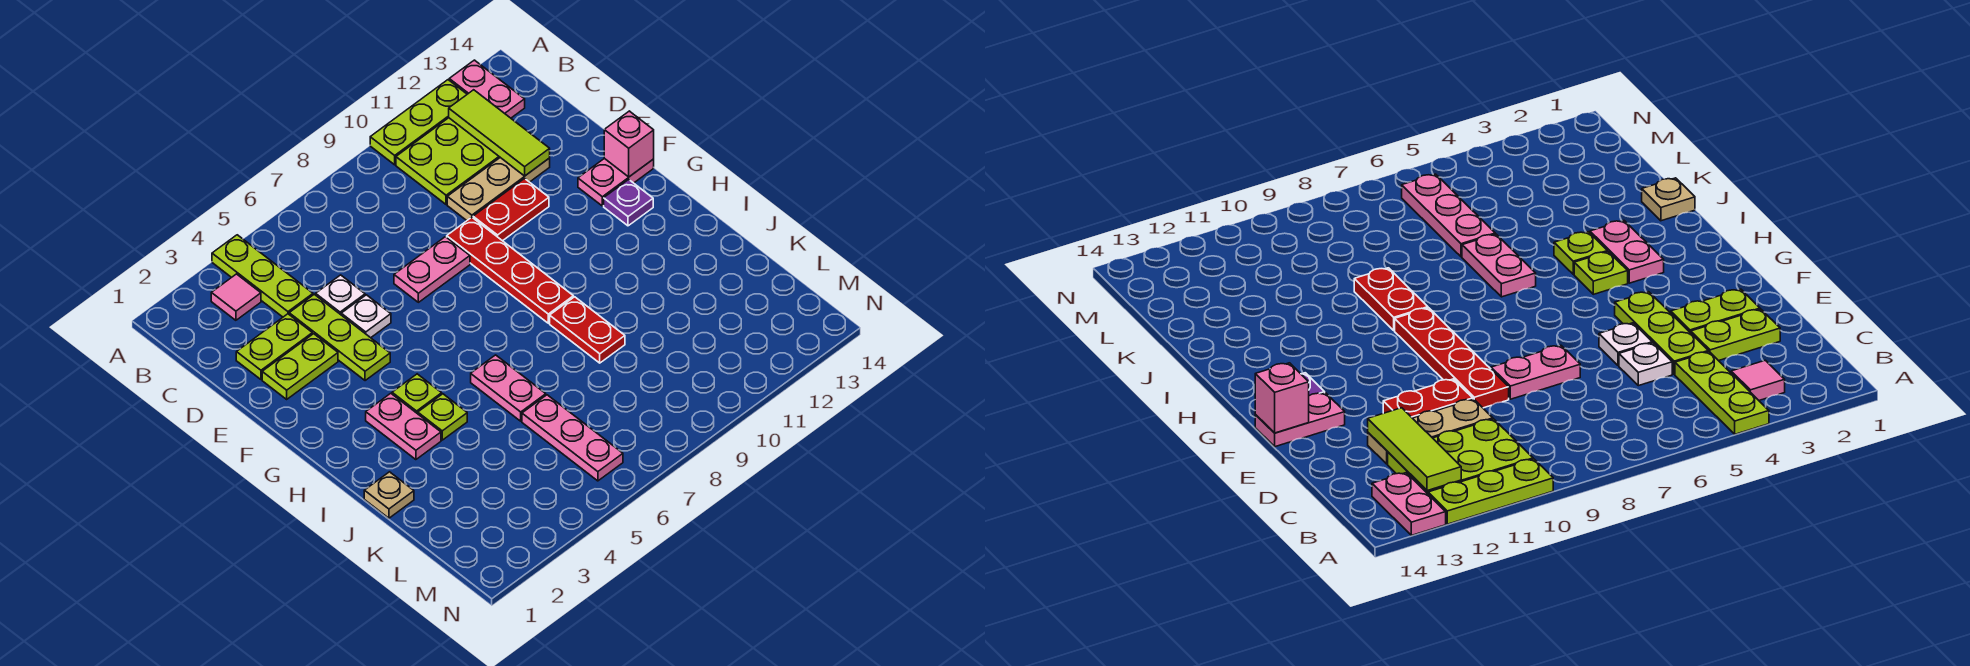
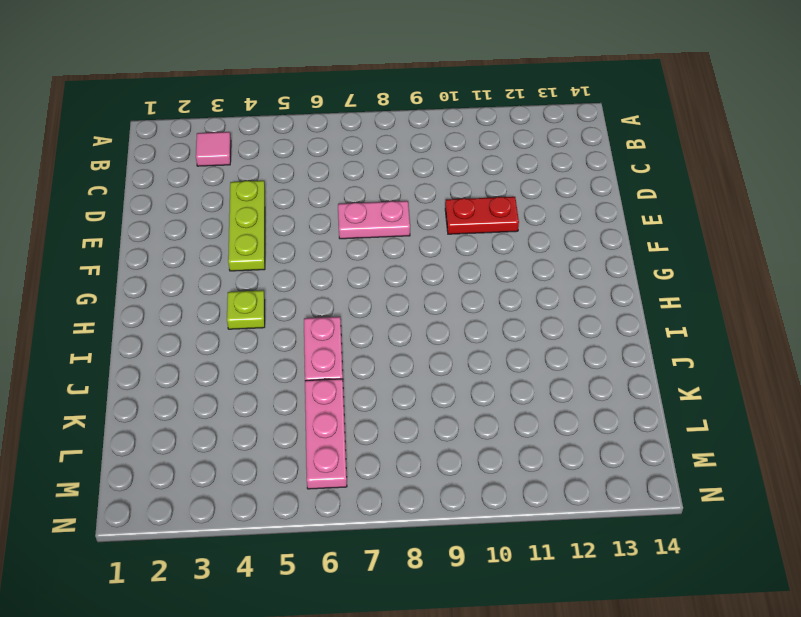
none -> lime 1x3 plate [212,235,313,317]
none -> lime 1x3 plate [370,80,467,165]
none -> pink 1x2 plate [449,60,525,118]

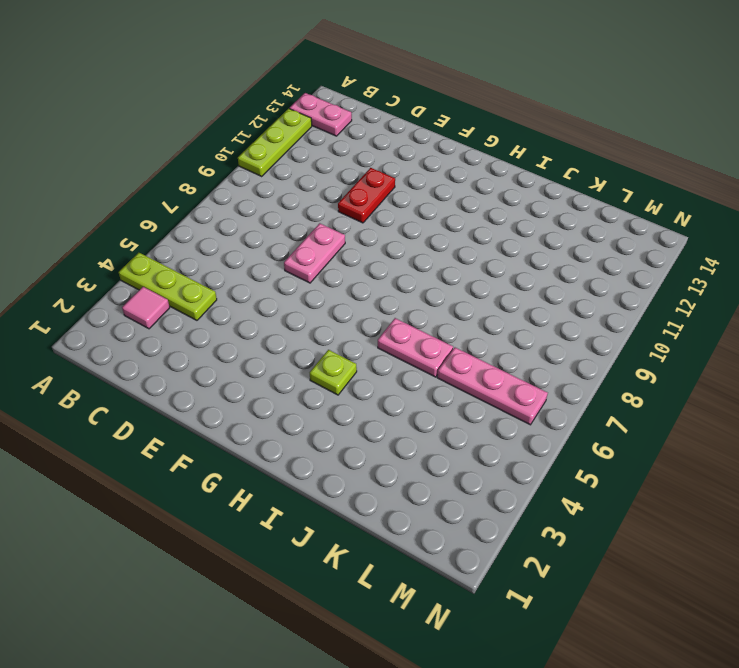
none -> lime 2x3 plate [396,118,500,204]
none -> lime 1x2 plate [236,314,312,379]
none -> lime 1x3 plate [289,294,390,381]

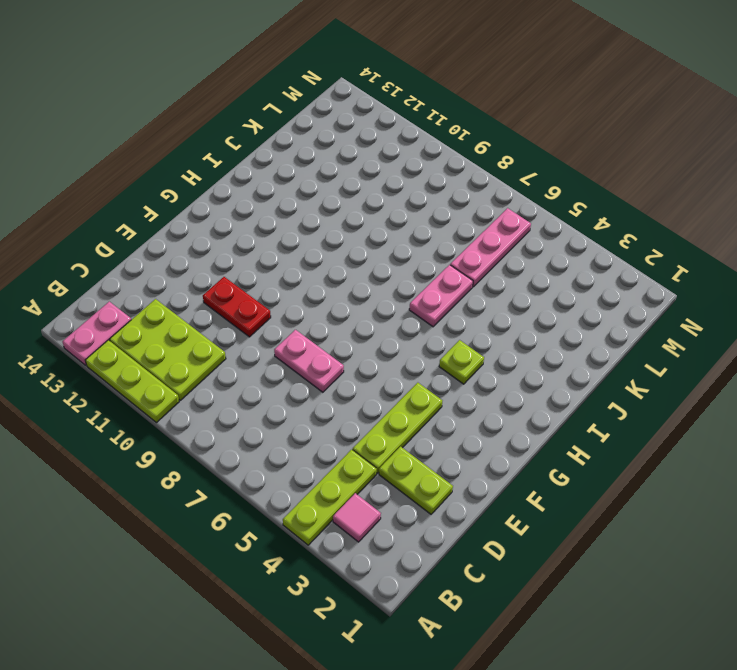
none -> white 1x1 plate [316,275,365,315]
none -> tan 1x3 plate [447,158,550,221]
none -> lime 1x2 plate [262,334,338,399]

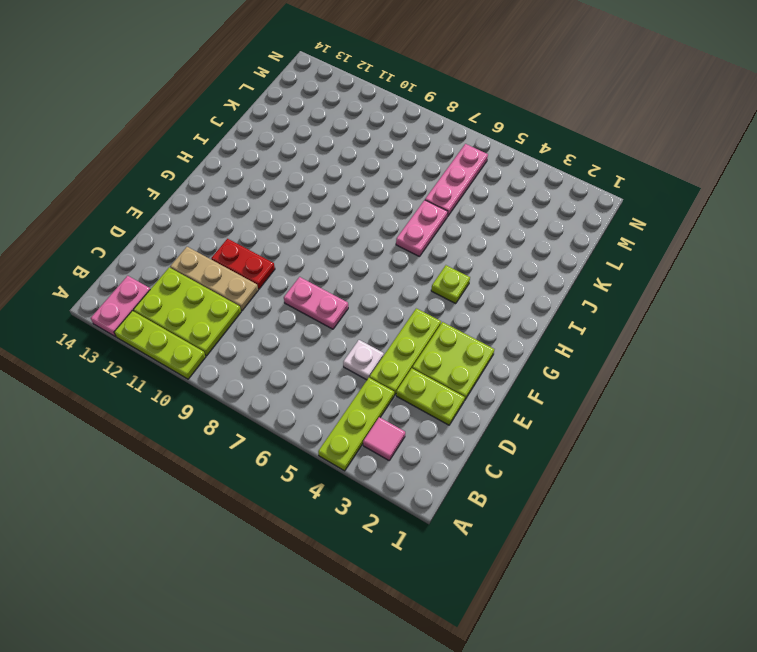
lime 2x2 plate [412,322,494,400] -> lime 1x2 plate [262,334,338,399]
none -> white 1x1 plate [341,295,391,338]
none -> red 1x4 plate [447,217,573,323]
none -> pink 1x2 plate [578,158,654,206]

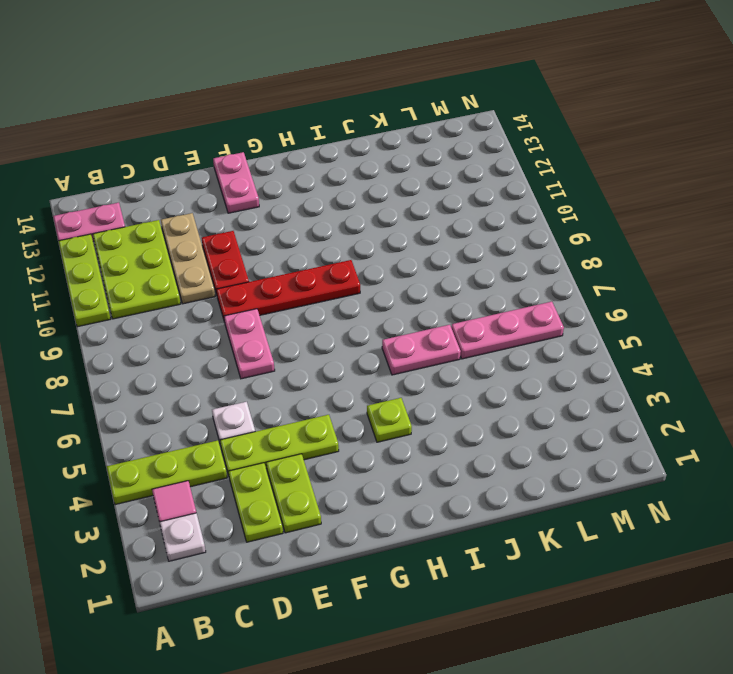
white 1x1 plate [160,513,206,561] -> white 1x1 plate moved to [341,295,391,338]
none -> purple 1x1 plate [604,179,653,226]
none -> pink 1x2 plate [366,393,441,460]
none -> lime 1x1 plate [418,394,467,440]

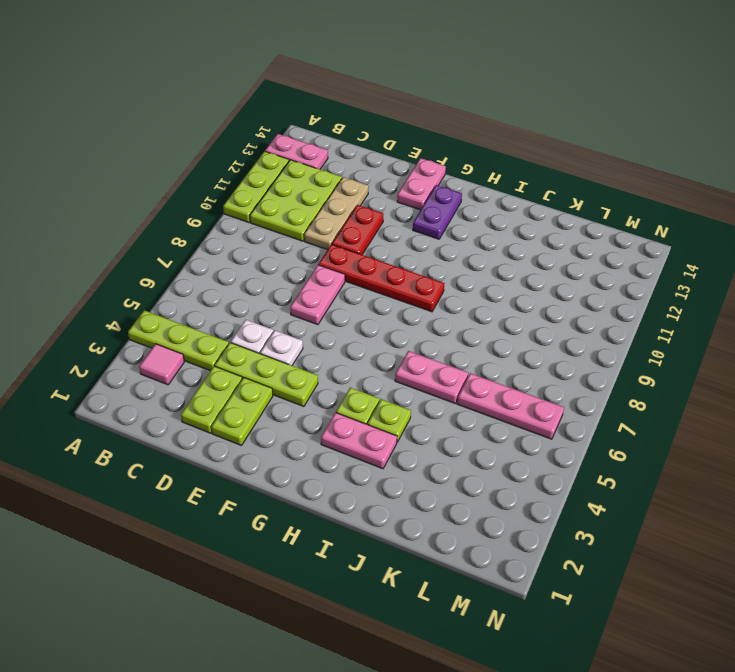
purple 1x2 plate [413,185,462,239] -> purple 1x1 plate [604,179,653,226]
none -> red 1x2 plate [550,297,625,363]
none -> tan 1x1 plate [364,472,414,518]
none -> lime 1x3 tile [449,90,550,176]

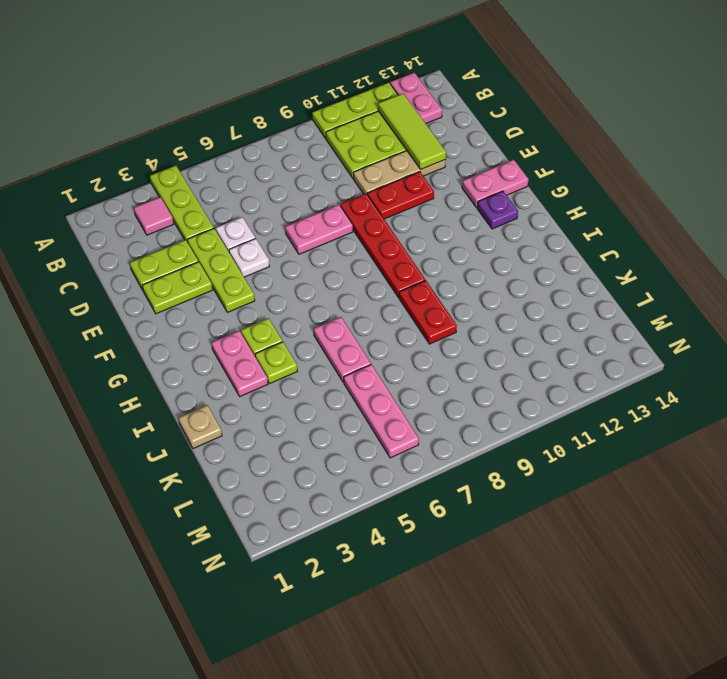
none -> pink 1x1 brick [604,111,654,177]

